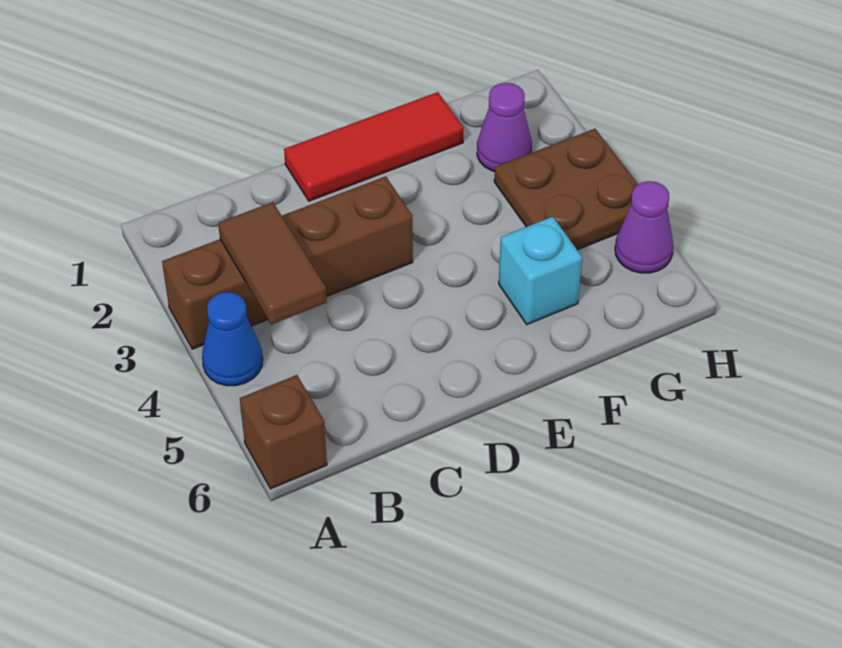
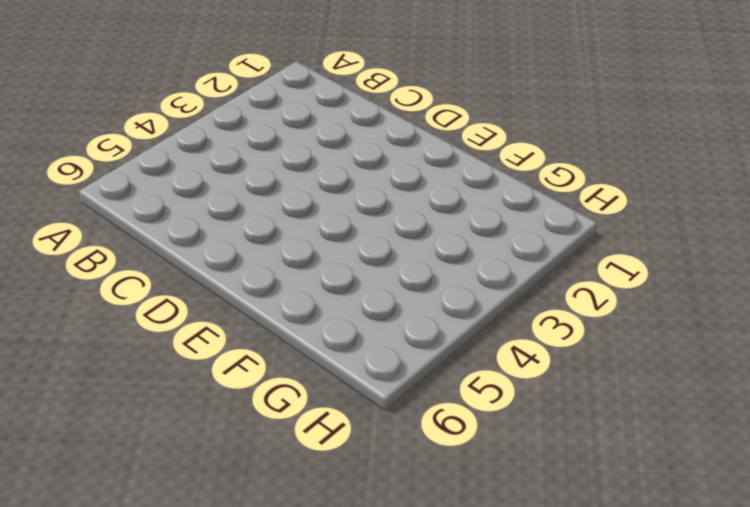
none -> brown 1x4 brick [162,176,413,349]
none -> blue 1x1 cone [202,292,263,386]

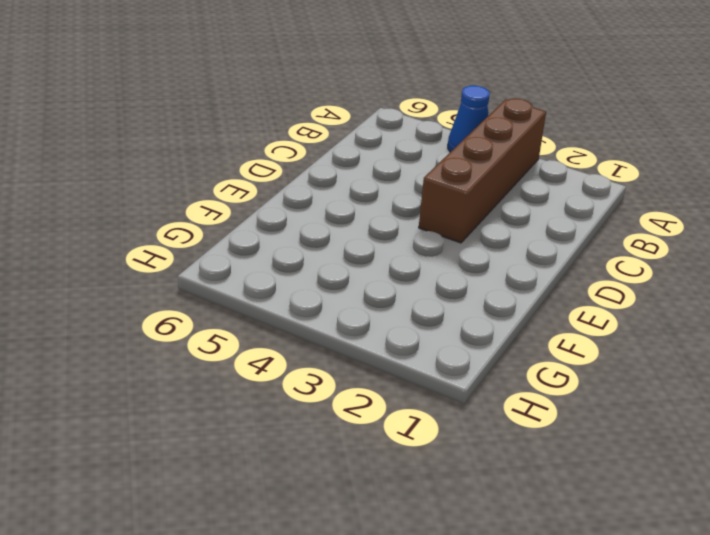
none -> brown 1x1 brick [240,375,327,489]
none -> red 1x3 tile [284,92,464,201]

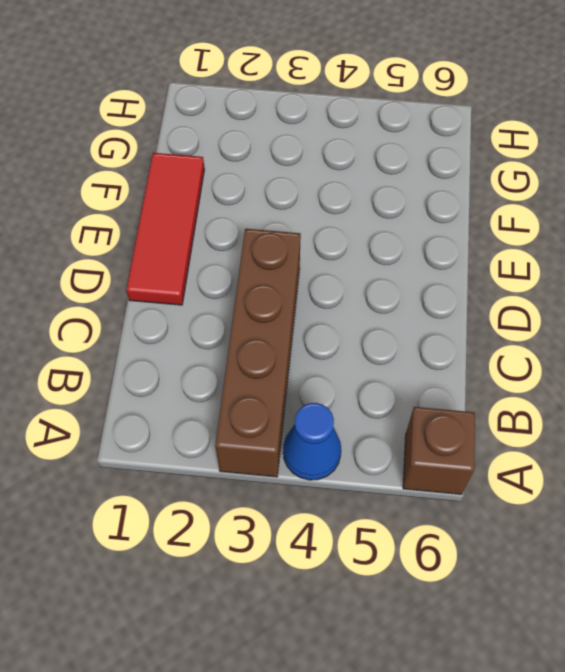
none -> cyan 1x1 brick [499,217,582,325]
none -> purple 1x1 cone [477,83,532,171]

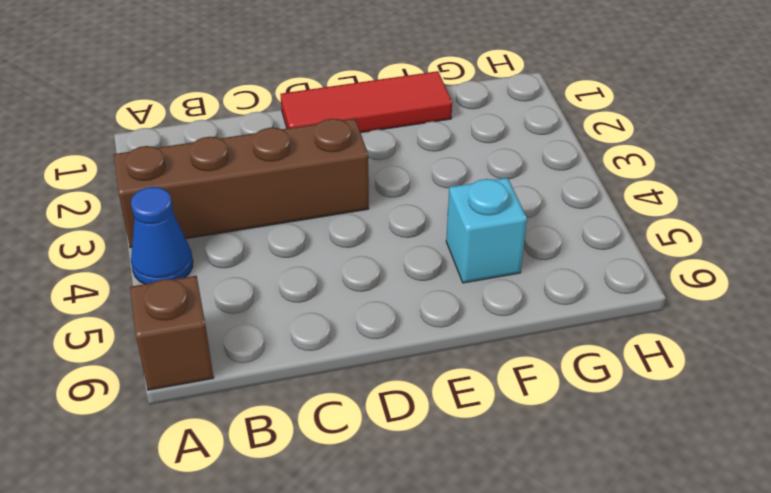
none -> purple 1x1 cone [477,83,532,171]
none -> brown 2x2 plate [494,129,638,250]

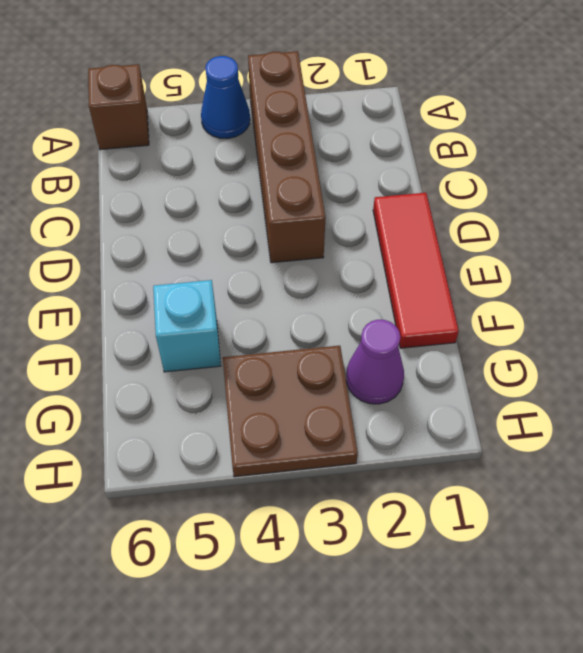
none -> purple 1x1 cone [615,181,673,273]
none -> brown 1x2 tile [218,202,327,324]

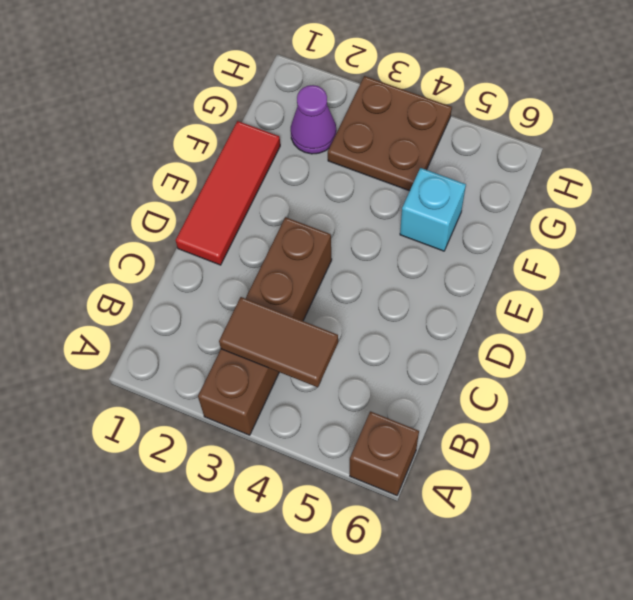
none -> blue 1x1 cone [202,292,263,386]
none -> purple 1x1 cone [615,181,673,273]

